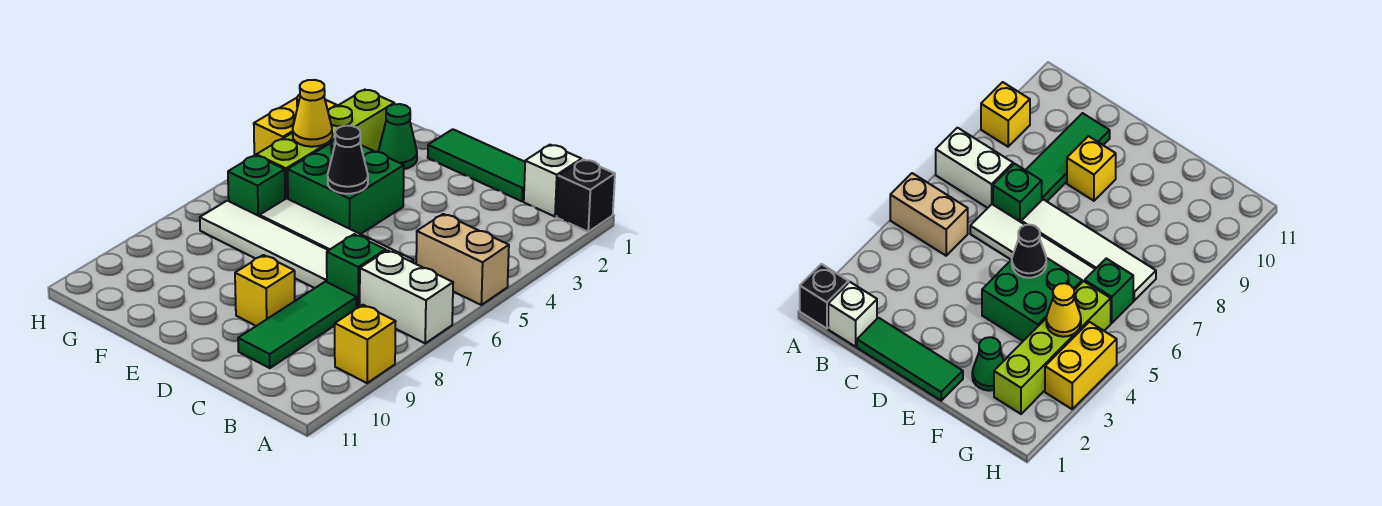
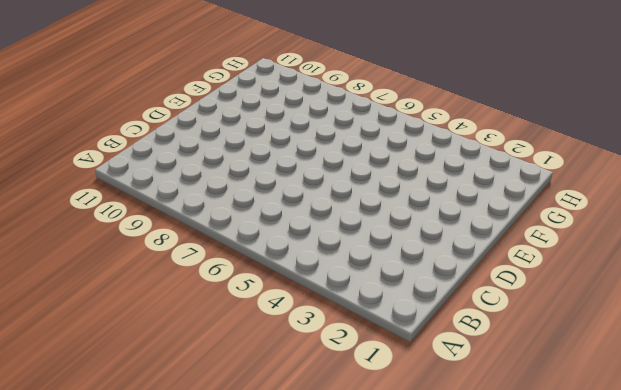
none -> black 1x1 brick [557,159,615,232]
none -> tan 1x2 brick [416,214,509,305]
none -> white 1x2 brick [360,250,453,343]

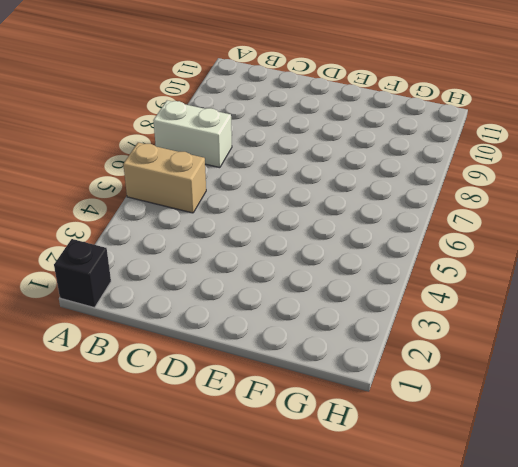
none -> yellow 1x1 brick [335,305,396,383]
none -> white 1x1 brick [524,145,581,217]
none -> green 1x3 tile [428,129,525,201]

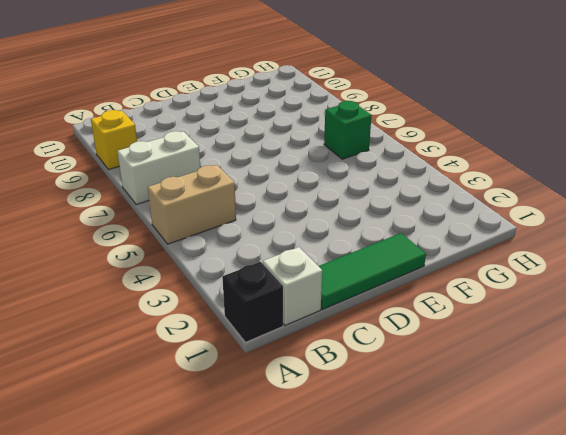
none -> white 1x4 tile [260,198,413,262]
none -> green 1x1 brick [327,234,386,308]
none -> green 1x3 tile [238,281,357,368]

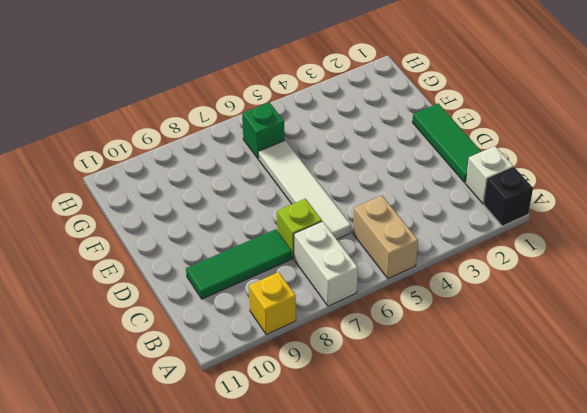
lime 1x1 brick [277,199,322,259] -> green 1x1 brick [327,234,386,308]
none -> white 1x4 tile [200,201,328,288]
none -> yellow 1x1 brick [235,255,295,326]
none -> green 2x2 brick [288,139,404,234]

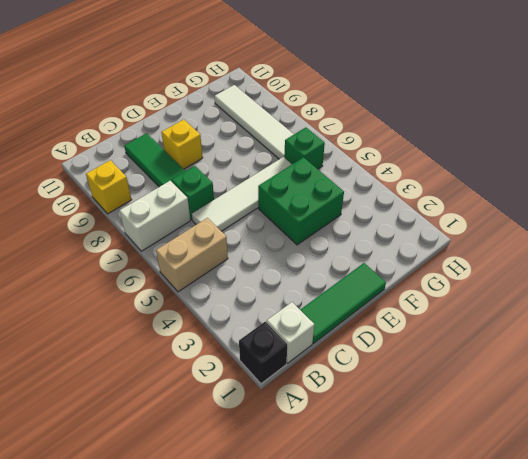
white 1x4 tile [214,85,294,159] -> white 1x4 tile turned to [200,201,328,288]
none -> green 1x1 cone [378,104,417,169]
none -> lime 1x4 brick [256,90,394,199]
none -> yellow 1x2 brick [254,94,337,155]

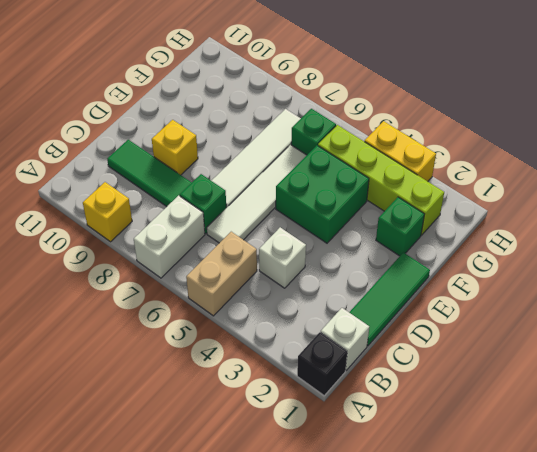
white 1x1 brick [259,227,306,288] -> none
green 1x1 brick [376,197,424,256] -> green 1x1 cone [378,104,417,169]
none -> black 1x1 cone [328,126,368,194]
none -> yellow 1x1 cone [293,80,332,147]

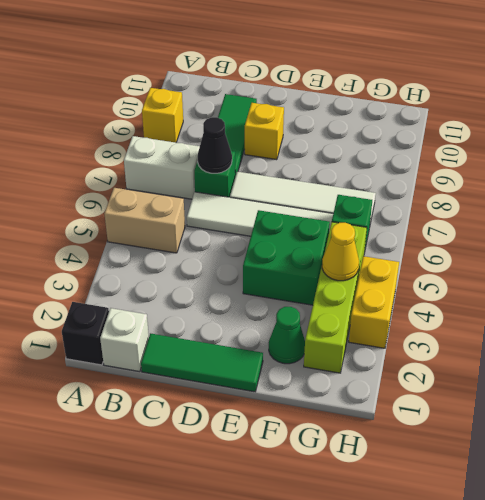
black 1x1 cone [198,117,232,173] -> black 1x1 cone moved to [328,126,368,194]

